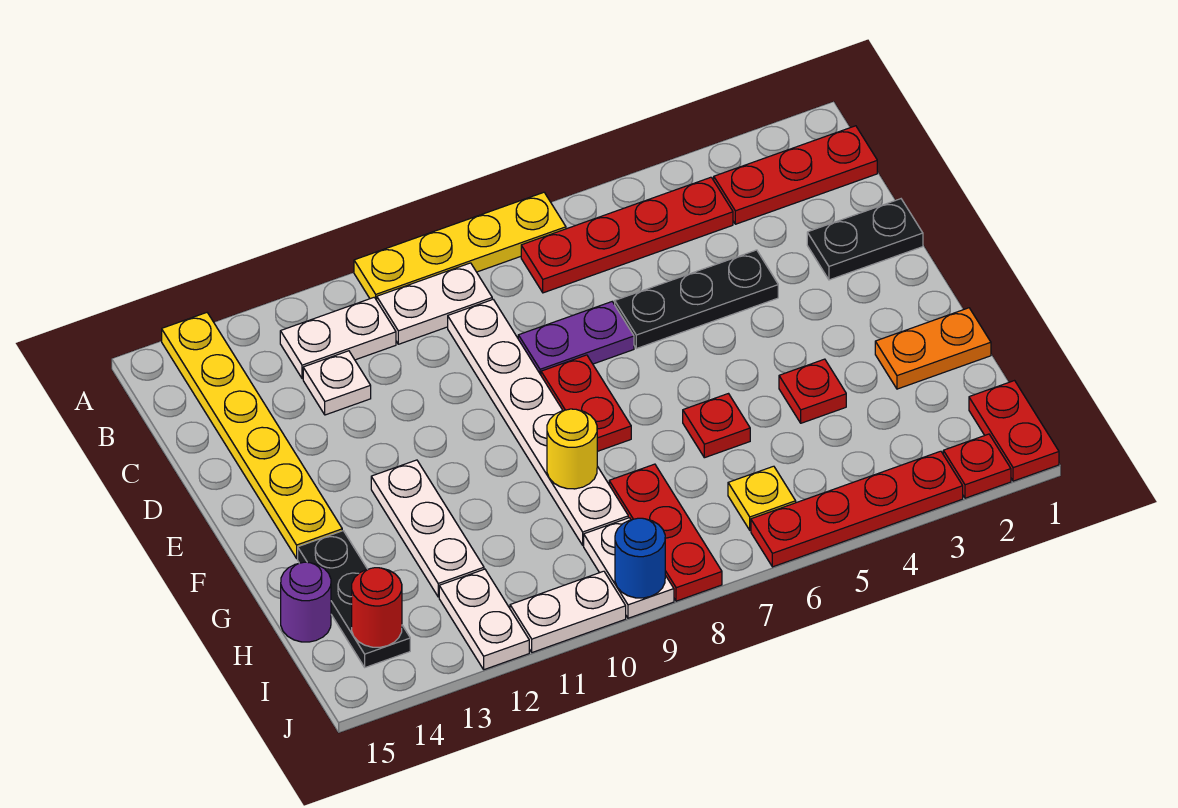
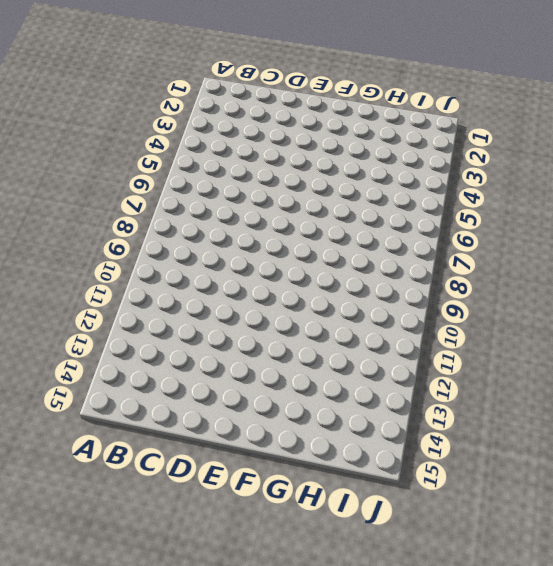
none -> yellow 1x4 plate [354,192,566,300]
none -> yellow 1x6 plate [162,313,342,558]
none -> red 1x3 plate [714,126,877,224]

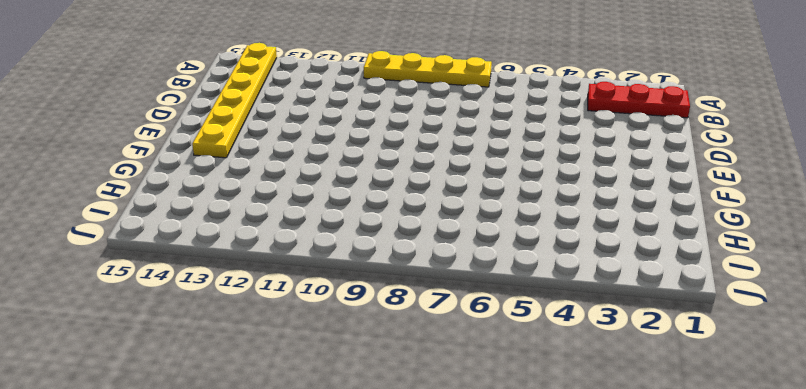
none -> red 1x4 plate [521,177,733,293]
none -> white 1x2 plate [377,263,492,344]
none -> white 1x2 plate [280,297,396,379]

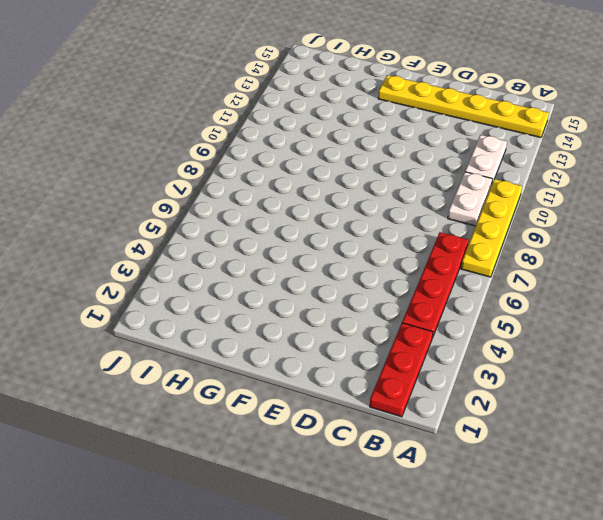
none -> white 1x6 plate [448,299,628,545]
none -> white 1x1 plate [303,351,371,415]
none -> black 1x2 plate [807,199,923,280]

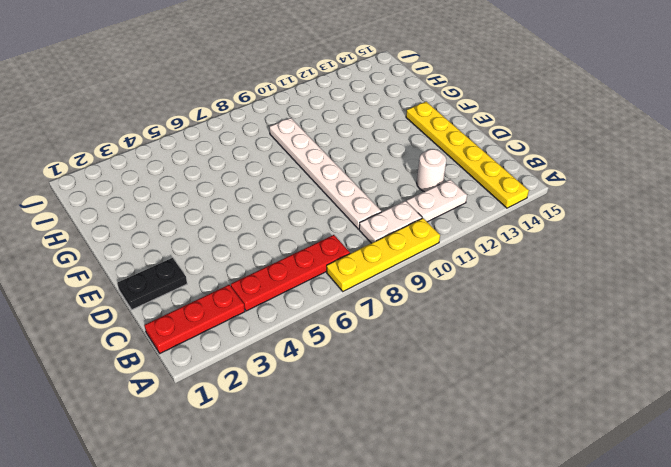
white 1x1 round brick [417,149,446,192] -> white 1x1 plate [303,351,371,415]
none -> black 1x3 plate [615,250,778,349]
none -> purple 1x2 plate [518,302,634,375]
none -> red 1x2 plate [541,355,631,451]

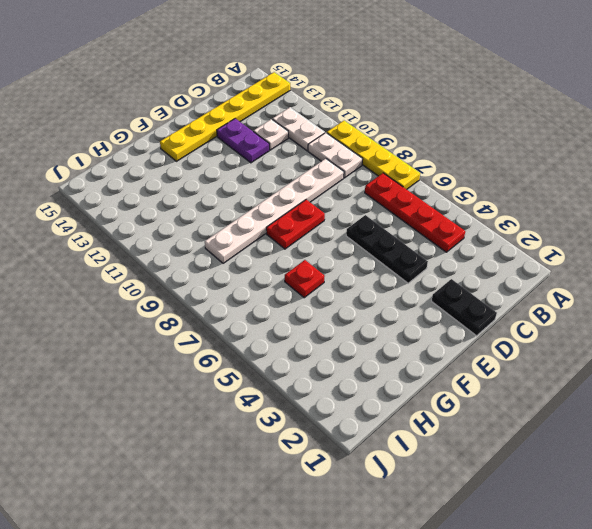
purple 1x2 plate [217,118,269,163] -> purple 1x2 plate moved to [518,302,634,375]
none -> red 1x3 plate [714,126,877,224]
none -> white 1x3 plate [371,460,484,597]
none -> orange 1x2 plate [875,308,991,389]

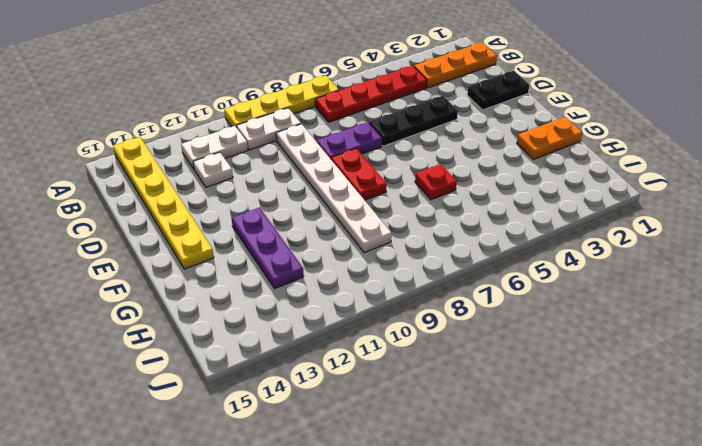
orange 1x3 plate [414,42,497,88] -> red 1x3 plate [714,126,877,224]
purple 1x3 plate [232,207,304,288] -> white 1x3 plate [371,460,484,597]
none -> red 1x1 plate [779,359,846,423]
none -> black 1x3 plate [298,531,410,667]
none -> red 1x3 plate [609,464,722,601]

